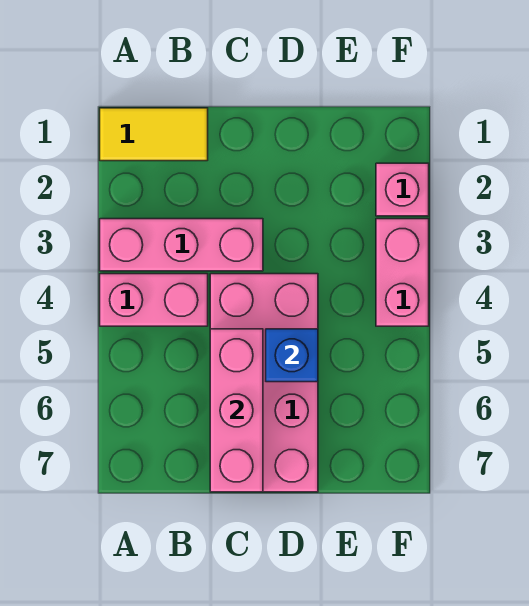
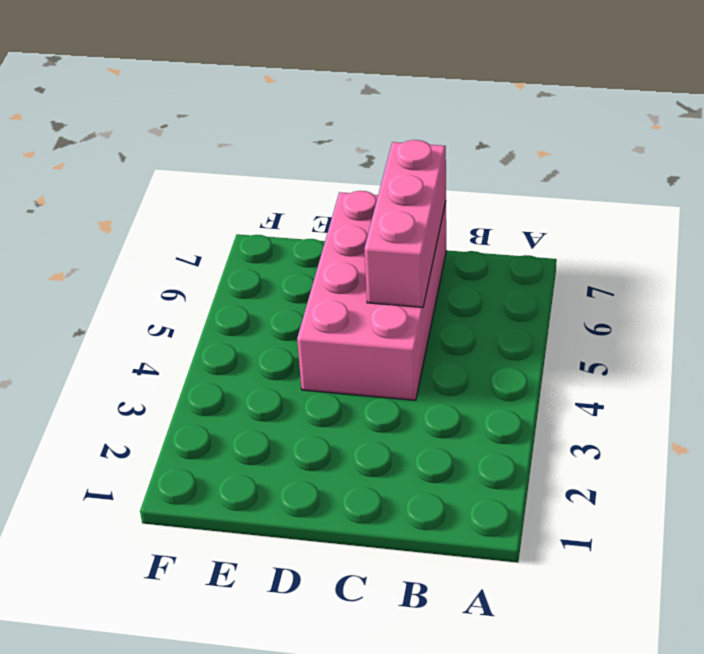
none -> yellow 1x2 tile [100,108,208,161]
none -> pink 1x3 brick [100,219,263,271]

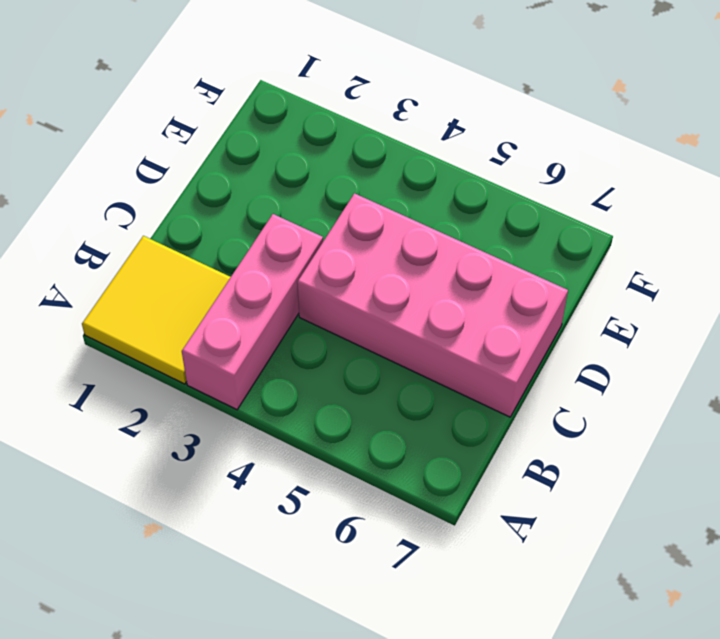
yellow 2x2 tile [82,236,230,384] -> yellow 1x2 tile [100,108,208,161]
none -> pink 1x2 brick [100,274,208,326]
none -> pink 1x1 brick [376,163,429,216]

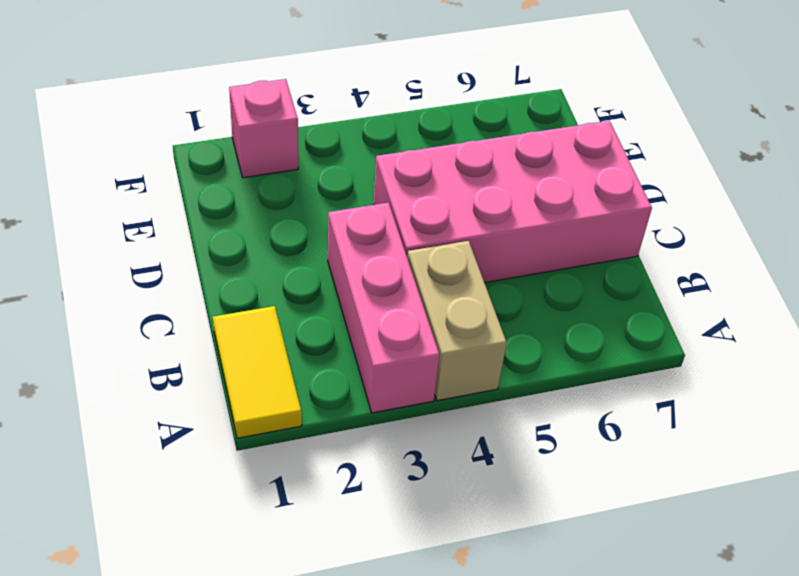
tan 1x2 brick [407,241,507,401] -> pink 1x2 brick [100,274,208,326]
none -> pink 1x2 brick [376,219,429,326]
none -> pink 1x3 brick [210,329,263,492]

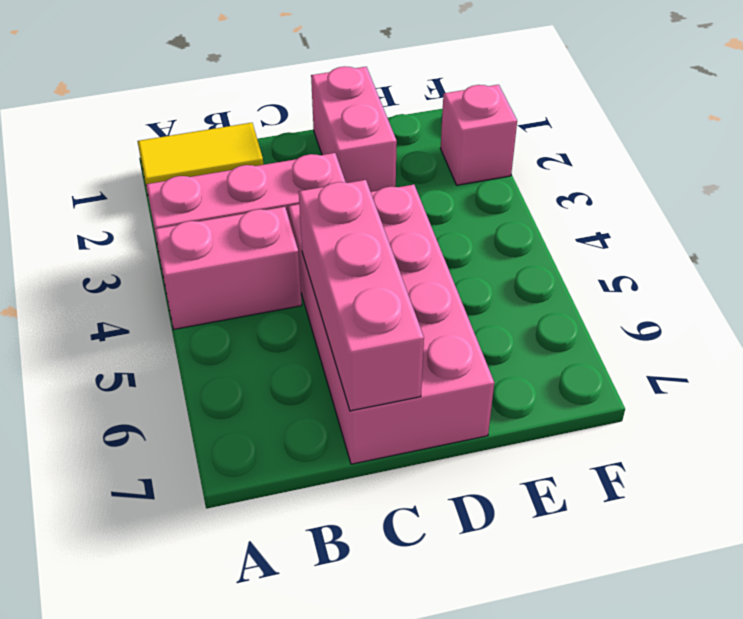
pink 1x2 brick [311,66,397,192] -> pink 1x2 brick moved to [376,219,429,326]
none -> blue 1x1 brick [266,329,318,382]

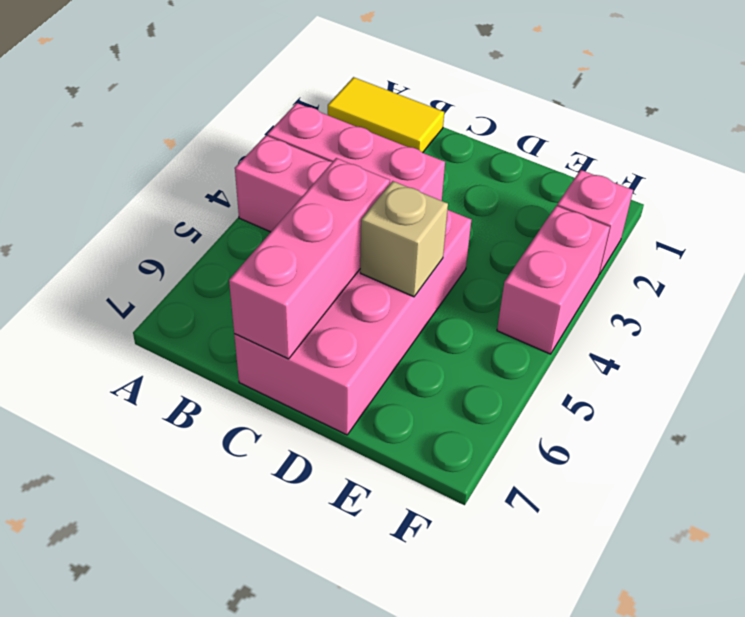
tan 1x1 brick [360,181,448,297] -> blue 1x1 brick [266,329,318,382]

